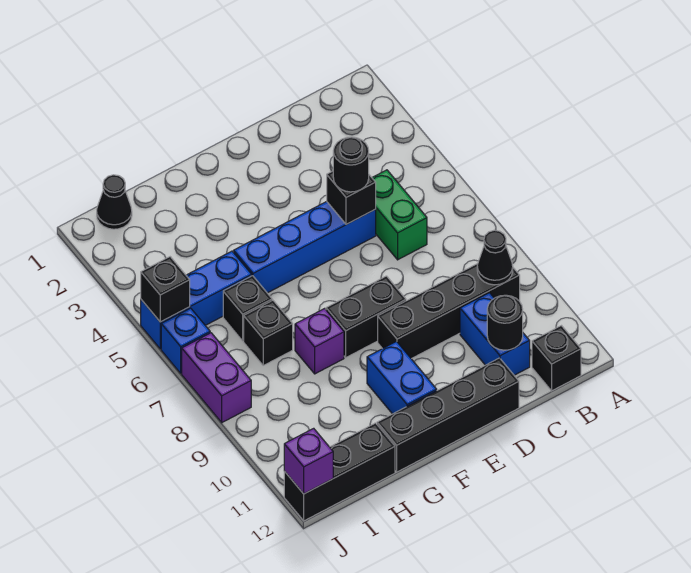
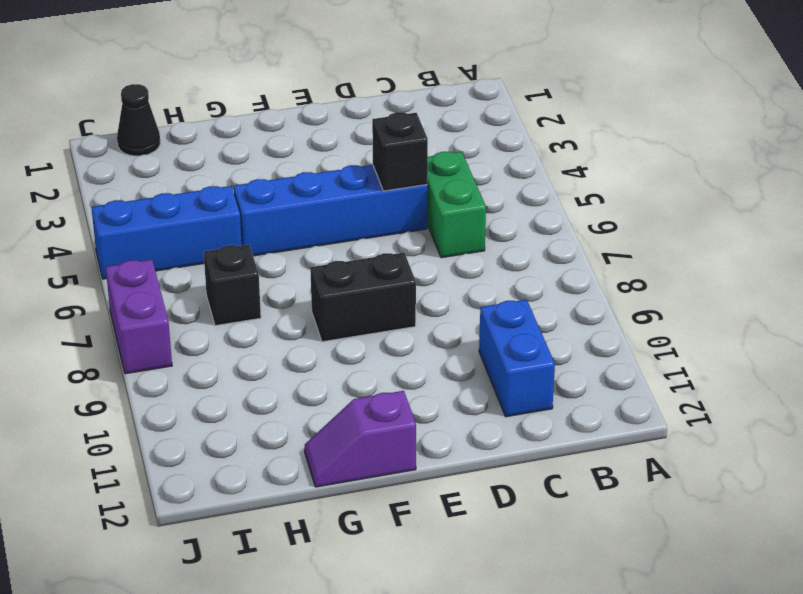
purple 1x2 slope [305,391,416,487] -> black 1x4 brick [377,358,519,472]
none -> black 1x4 brick [378,263,520,359]
none -> black 1x1 brick [532,326,581,391]
none -> blue 1x2 brick [367,341,437,414]

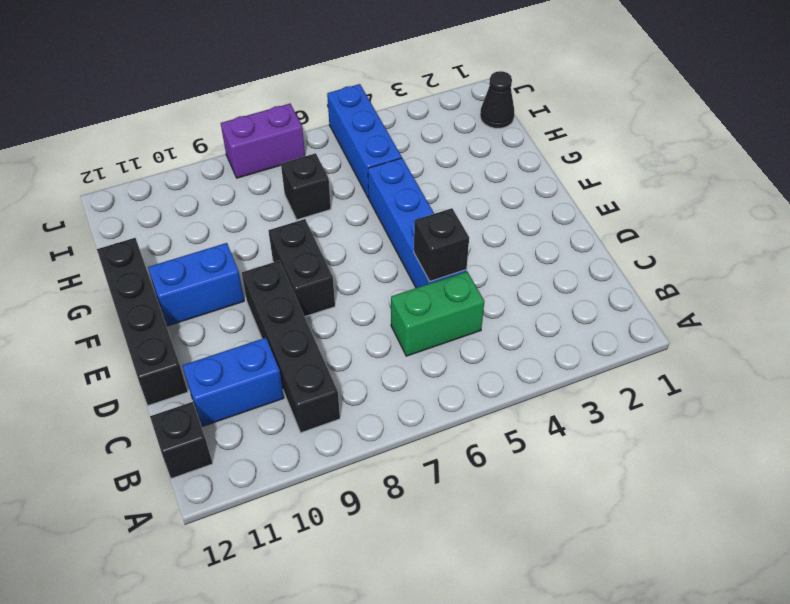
none -> purple 1x1 brick [295,309,344,374]
none -> black 1x1 brick [223,276,272,341]
none -> black 1x3 brick [284,423,395,521]

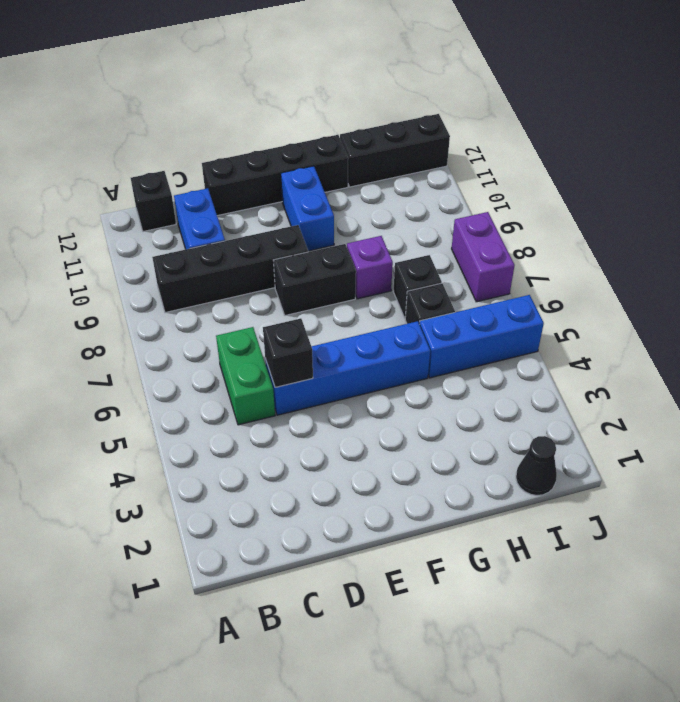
none -> blue 1x1 brick [161,308,210,373]
none -> black 1x1 cone [477,230,513,285]
none -> black 1x1 round brick [487,295,523,350]

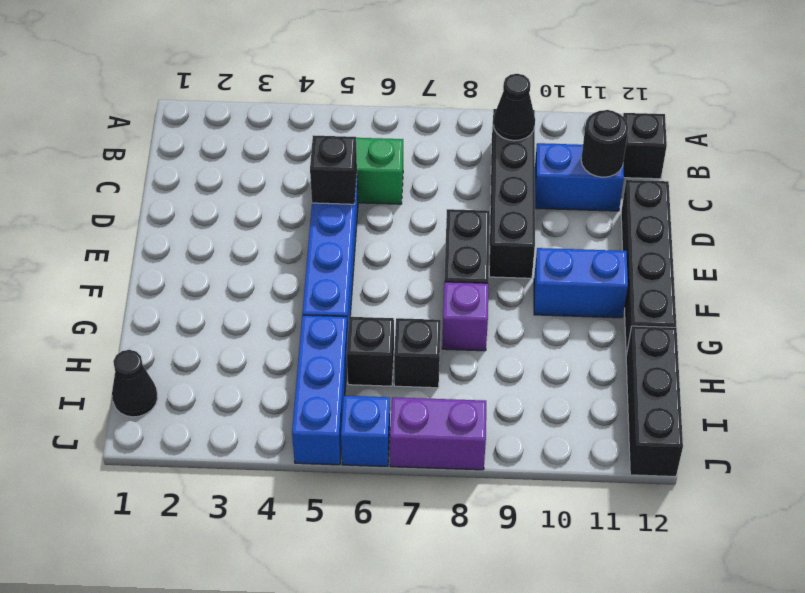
none -> black 1x1 brick [141,257,190,322]
none -> purple 1x1 brick [284,428,333,494]
none -> black 1x1 round brick [333,137,369,192]

